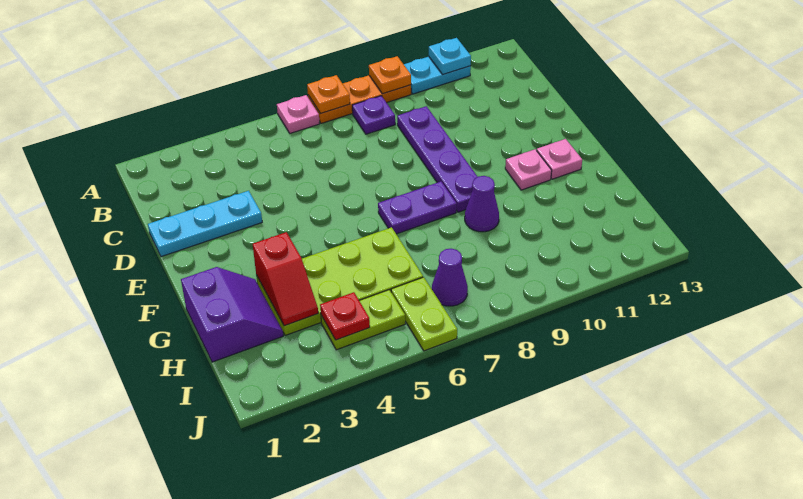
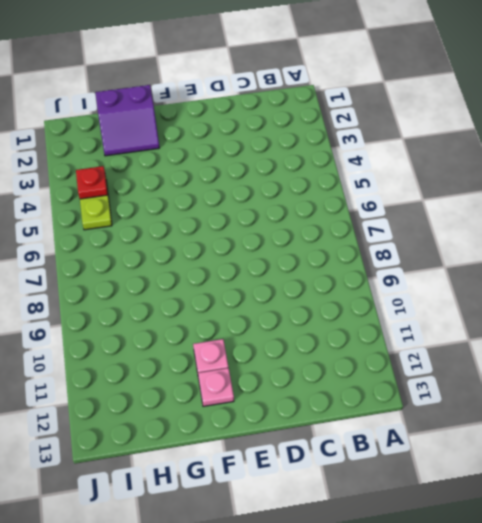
none -> pink 1x1 plate [277,95,320,133]
none -> orange 1x3 plate [308,75,411,123]
none -> cyan 1x2 plate [404,57,471,94]

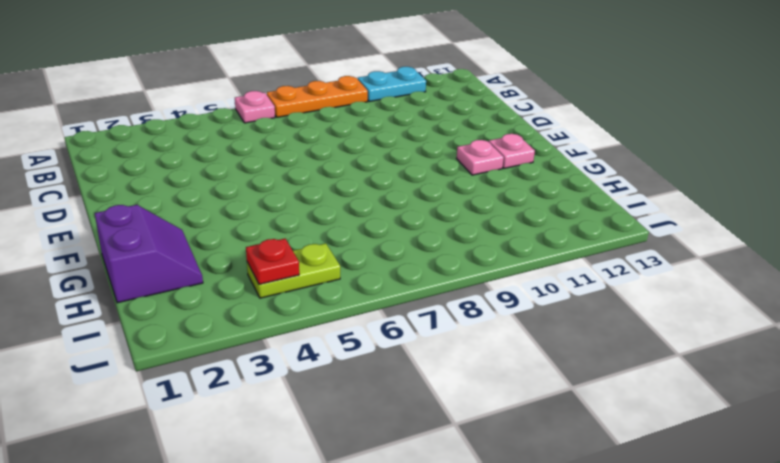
none -> purple 1x1 plate [352,96,395,134]
none -> purple 1x4 plate [397,106,478,212]
none -> cyan 1x3 plate [148,191,262,257]

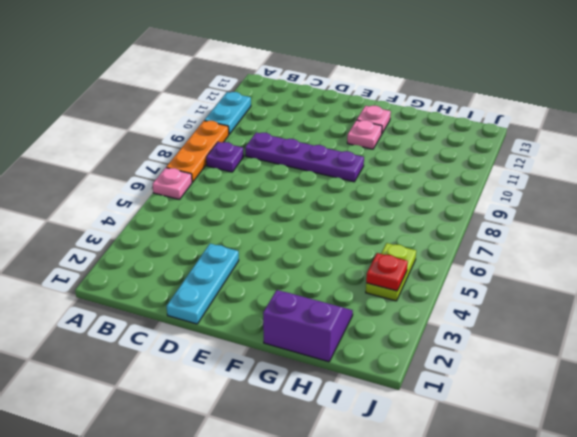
none -> purple 1x2 plate [378,182,457,234]
none -> lime 2x4 plate [256,227,423,336]
none -> purple 1x1 cone [465,176,499,232]

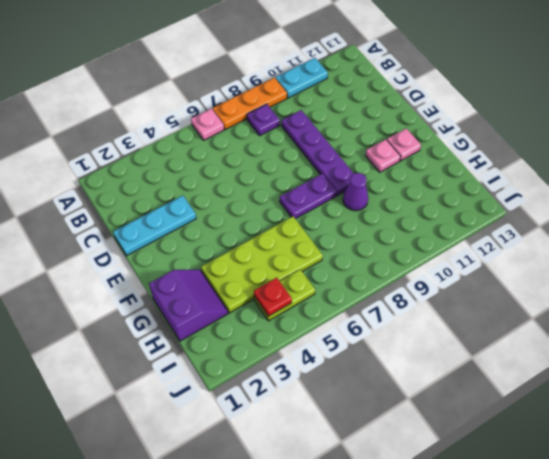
none -> lime 1x2 plate [391,277,457,351]
none -> purple 1x1 cone [432,249,468,306]
none -> orange 1x1 plate [307,75,350,114]

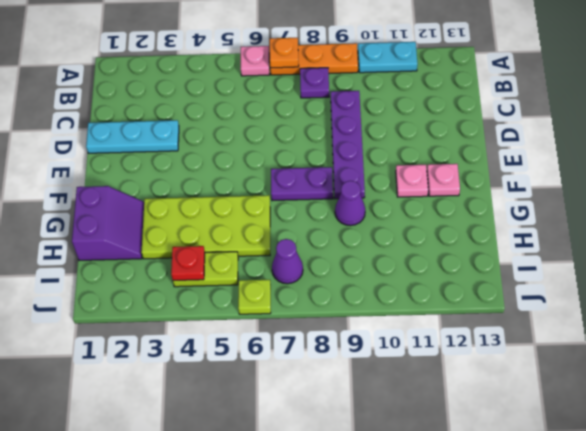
lime 1x1 plate [238,280,271,314] -> lime 1x2 plate [391,277,457,351]
none -> orange 1x1 plate [369,56,411,94]
none -> cyan 1x1 plate [429,38,471,74]
none -> red 1x2 slope [253,232,318,326]

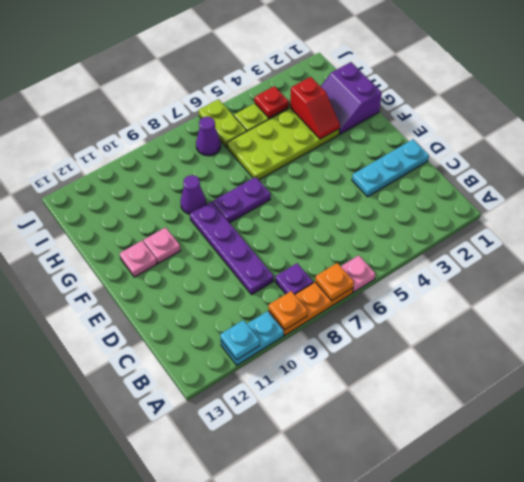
red 1x2 slope [290,77,340,139] -> red 1x2 slope turned to [253,232,318,326]

